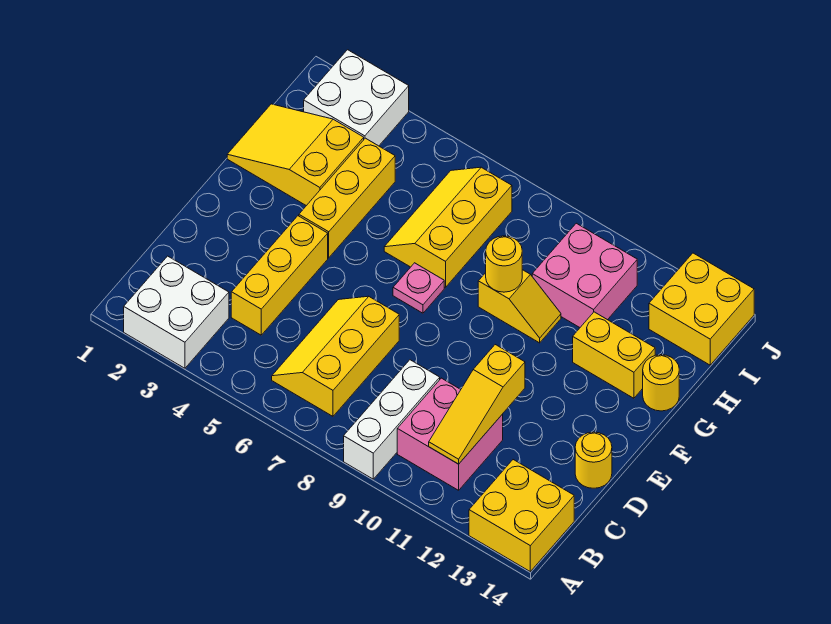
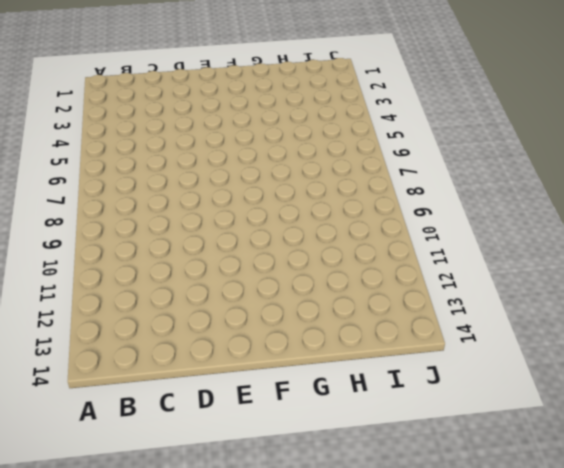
none -> white 2x2 brick [124,256,229,368]
none -> white 1x3 brick [344,360,440,479]
none -> yellow 2x2 brick [469,460,574,571]

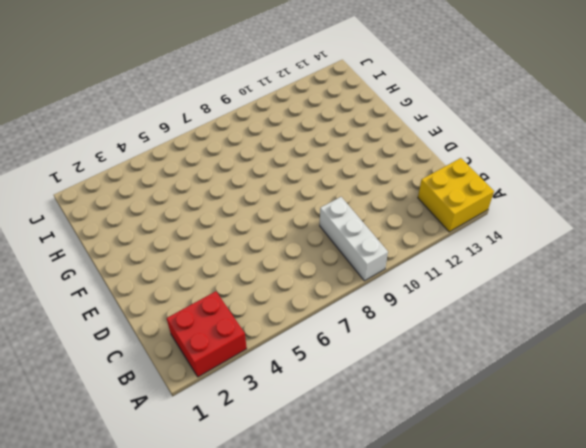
red 2x2 brick [166,291,247,377] -> white 2x2 brick [124,256,229,368]
none -> yellow 2x3 slope [272,296,399,416]
none -> pink 2x2 brick [397,378,503,490]
none -> yellow 1x3 brick [231,216,328,335]

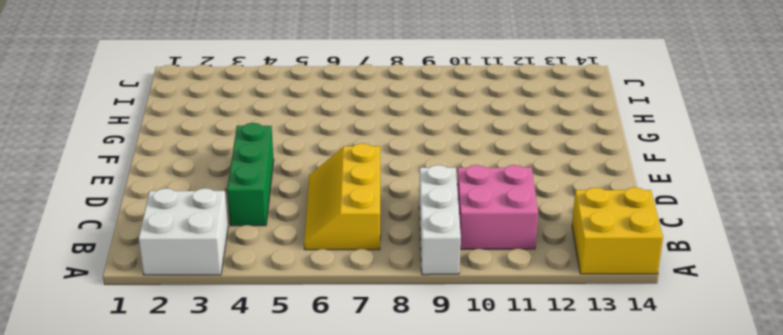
green 1x3 brick [227,123,274,226] -> yellow 1x3 brick [231,216,328,335]
none -> yellow 1x1 round brick [575,432,612,488]
none -> yellow 1x3 brick [299,138,395,258]
none -> pink 1x1 plate [393,263,444,313]

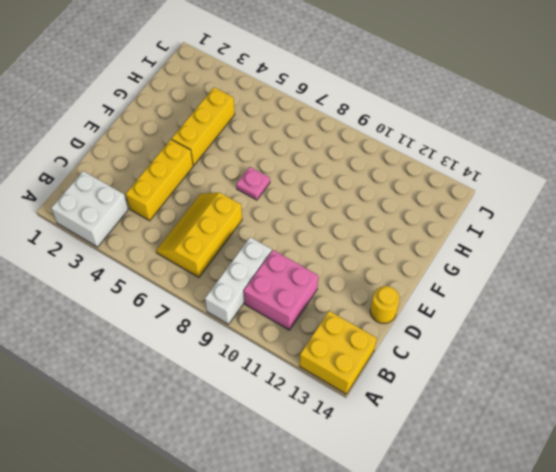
none -> yellow 2x3 slope [227,104,364,206]
none -> yellow 2x3 slope [384,167,512,287]
none -> yellow 1x2 slope [478,270,561,343]

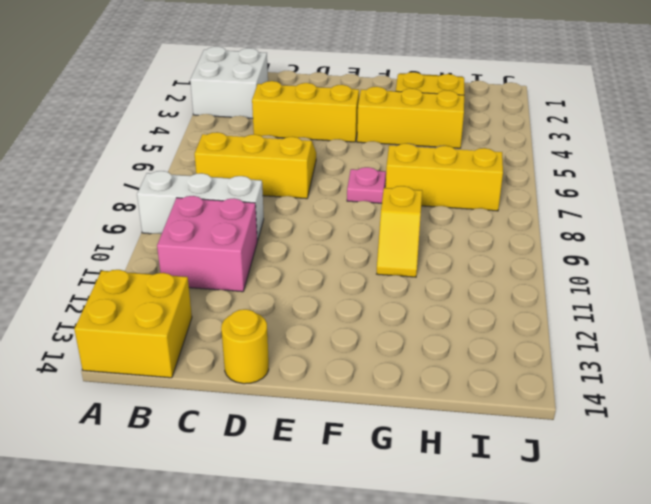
none -> yellow 1x2 brick [573,312,655,398]
none -> yellow 1x1 round brick [643,355,679,411]
none -> pink 2x2 brick [532,223,637,327]

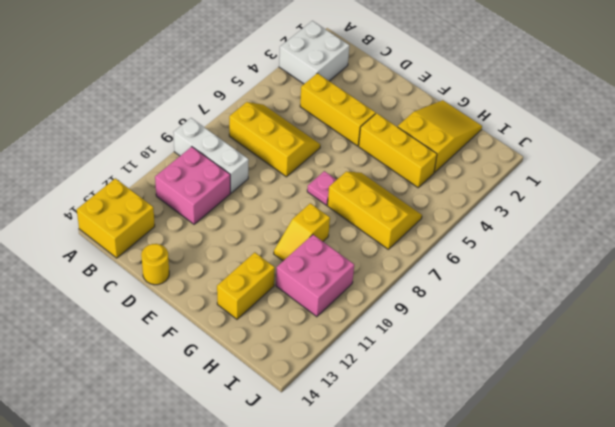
none -> yellow 1x1 round brick [643,355,679,411]
none -> white 2x2 brick [304,50,409,146]
none -> yellow 2x2 brick [649,253,754,365]

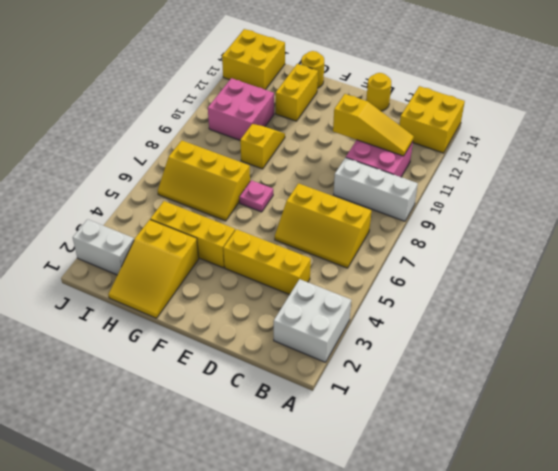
white 1x2 brick [73,219,134,275] -> white 2x2 brick [304,50,409,146]
none -> yellow 1x1 round brick [486,236,522,292]

